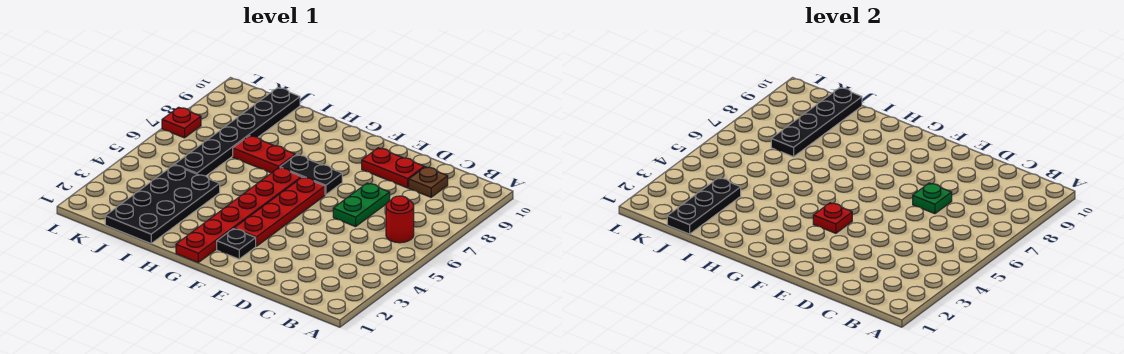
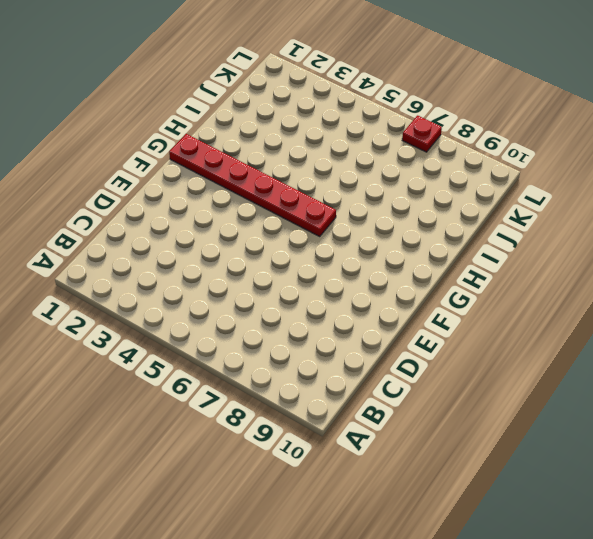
none -> red 1x1 round brick [386,196,414,243]
none -> brown 1x1 plate [409,167,448,197]
none -> green 1x2 plate [333,183,390,227]

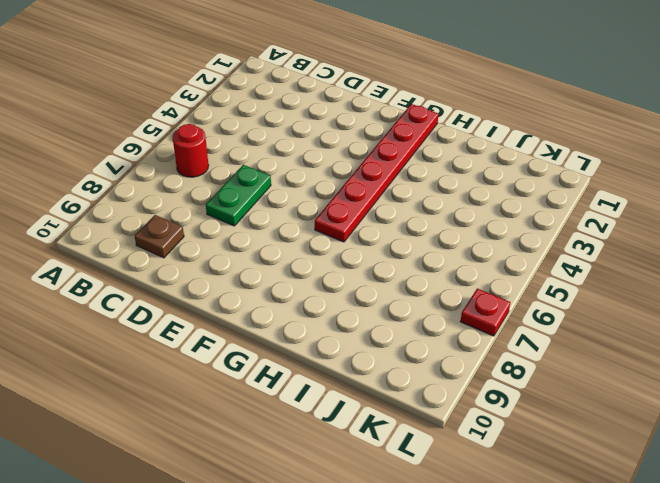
none -> red 1x2 plate [362,148,424,188]
none -> black 1x1 plate [217,229,256,259]
none -> red 1x4 plate [234,177,325,246]

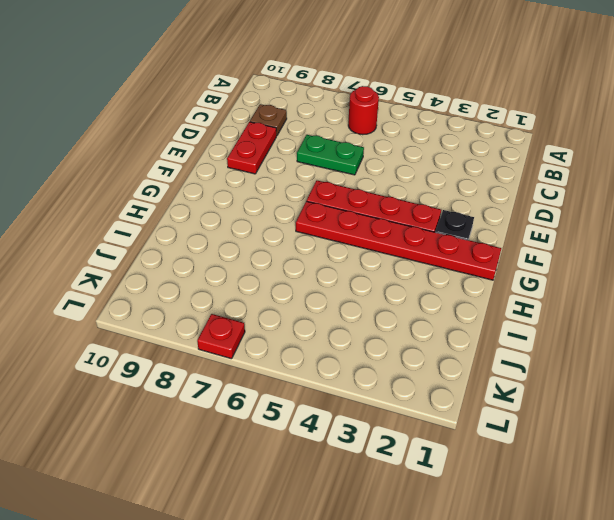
none -> black 1x2 plate [280,155,342,195]
none -> red 1x2 plate [233,136,295,173]
none -> black 2x4 plate [105,165,220,243]

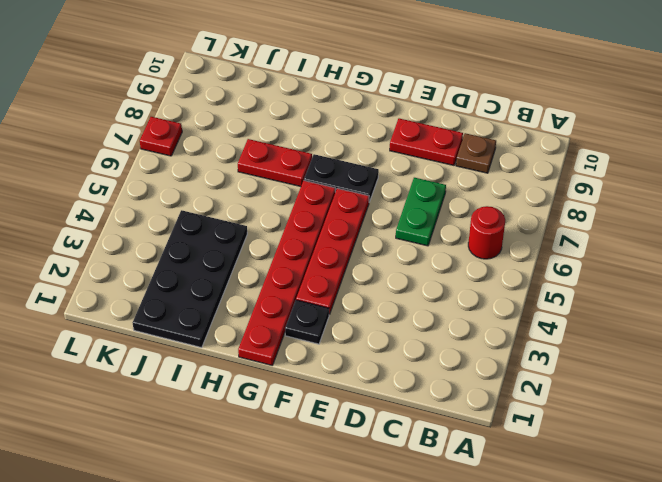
none -> black 1x6 plate [175,88,300,176]
none -> green 1x1 plate [913,183,952,214]
none -> red 1x1 plate [813,203,852,233]

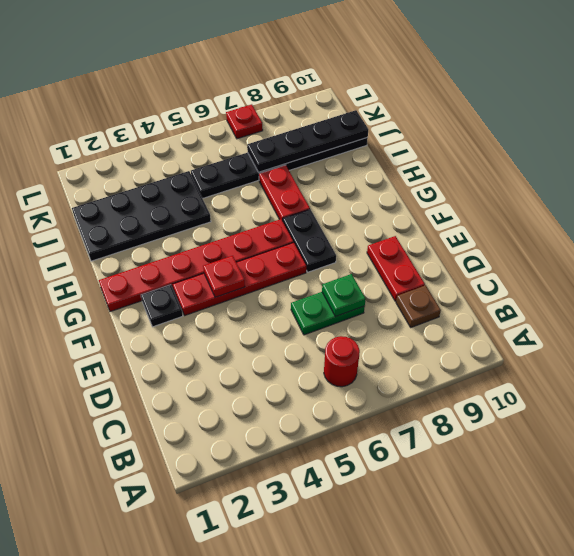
none -> black 1x3 plate [667,178,741,234]

